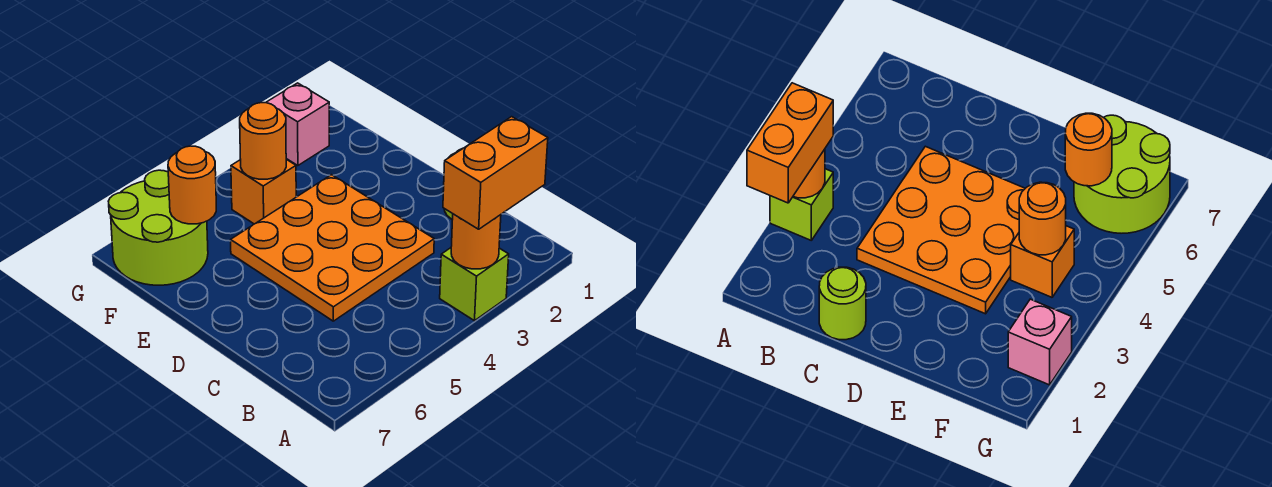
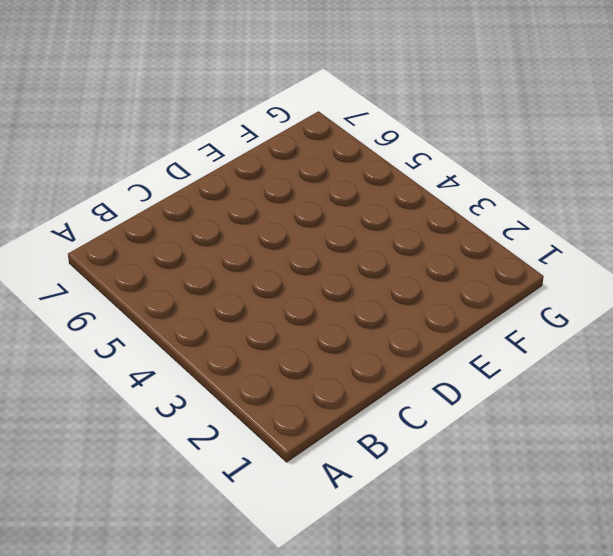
none -> lime 1x1 brick [440,248,509,321]
none -> lime 1x1 round brick [819,267,866,340]

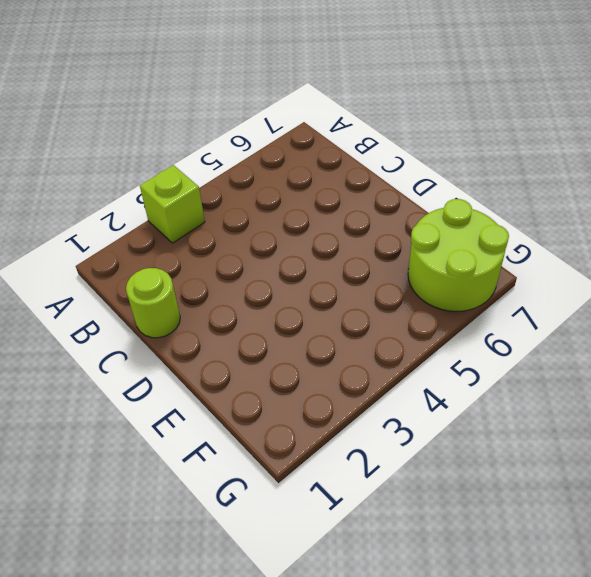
none -> orange 3x3 plate [231,175,434,321]
none -> orange 1x1 brick [231,159,296,224]

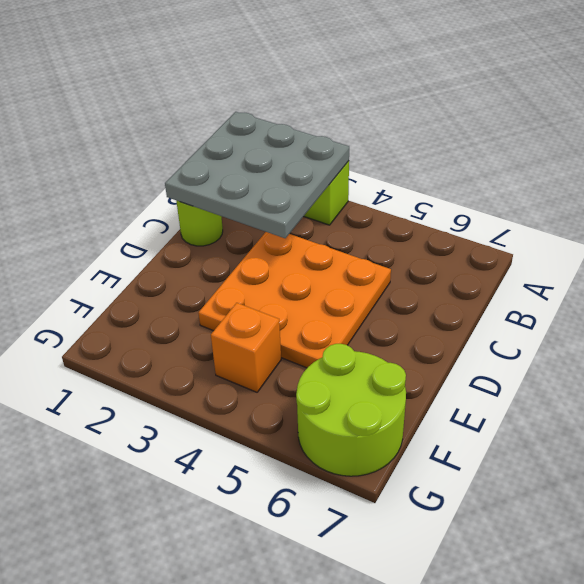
grey 3x3 plate [165,112,349,238] -> orange 1x1 round brick [451,214,501,269]
none -> pink 1x1 brick [266,83,329,166]
none -> orange 1x1 round brick [240,103,286,179]

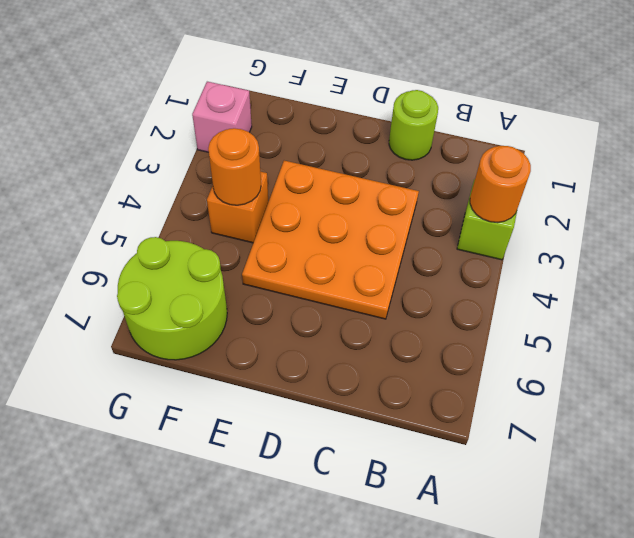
none -> orange 1x1 round brick [168,146,216,224]
none -> orange 1x2 brick [443,117,548,229]

